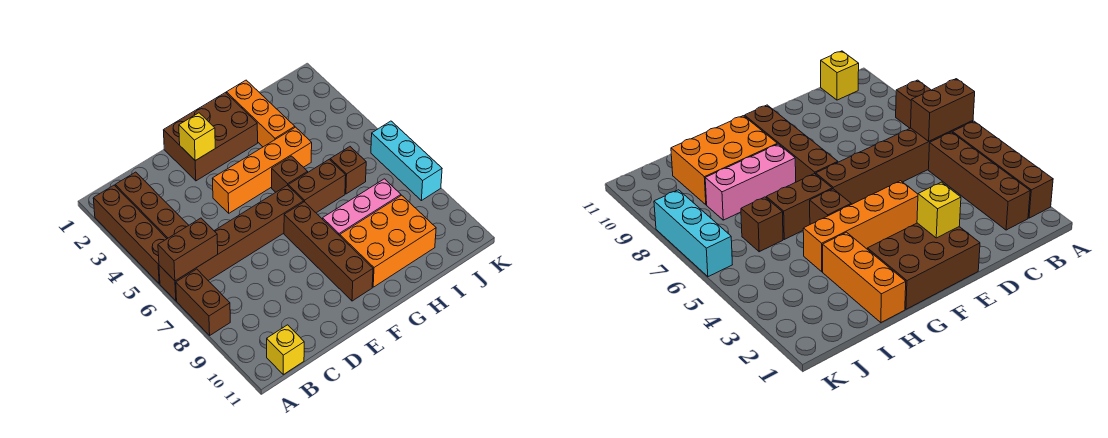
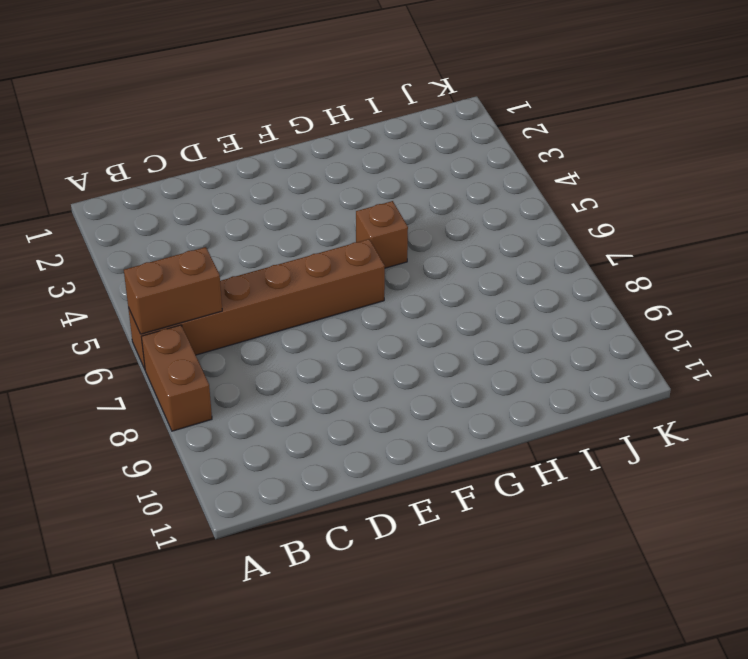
none -> brown 1x4 brick [93,185,167,284]
none -> brown 1x4 brick [115,172,189,239]
none -> yellow 1x1 brick [267,325,304,374]

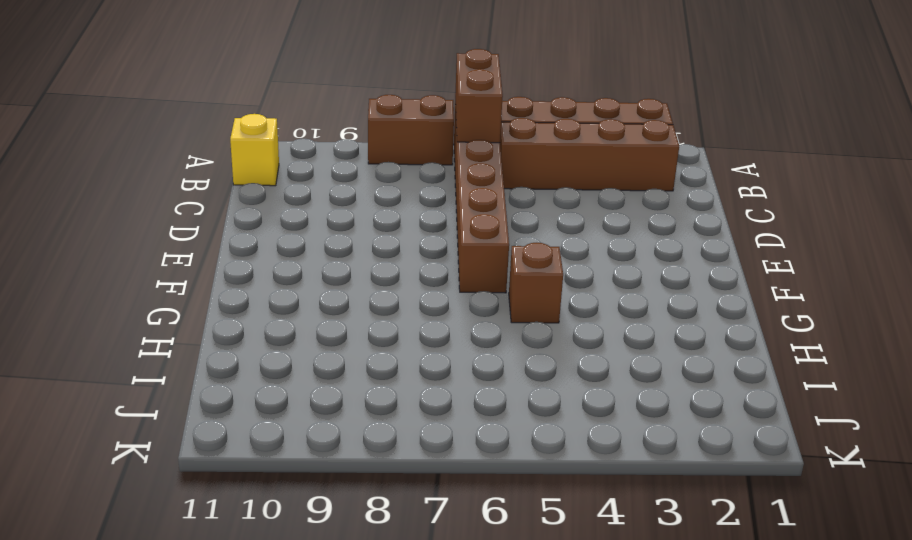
none -> brown 2x3 brick [164,93,258,181]
none -> orange 1x4 brick [212,127,312,213]
none -> brown 1x4 brick [284,202,373,301]

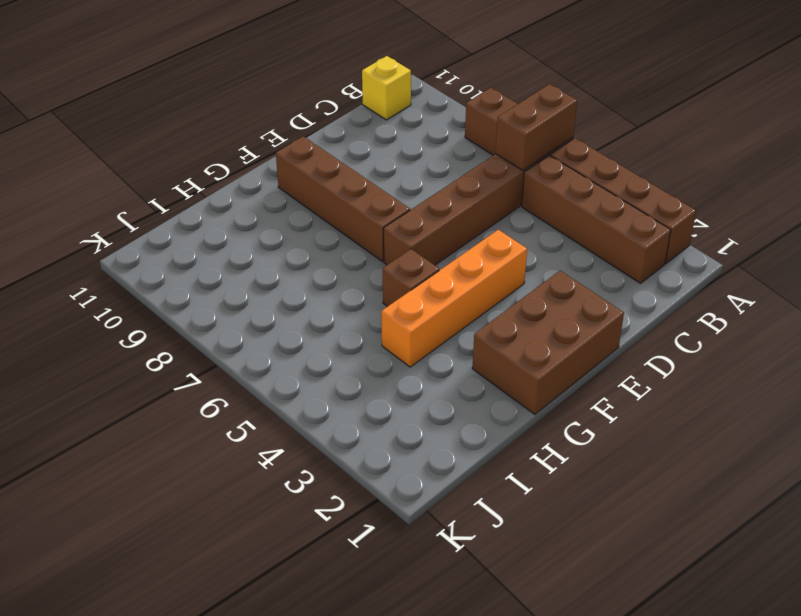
none -> brown 1x2 brick [288,159,346,213]
none -> pink 1x3 brick [323,179,401,236]
none -> orange 2x3 brick [340,195,436,287]

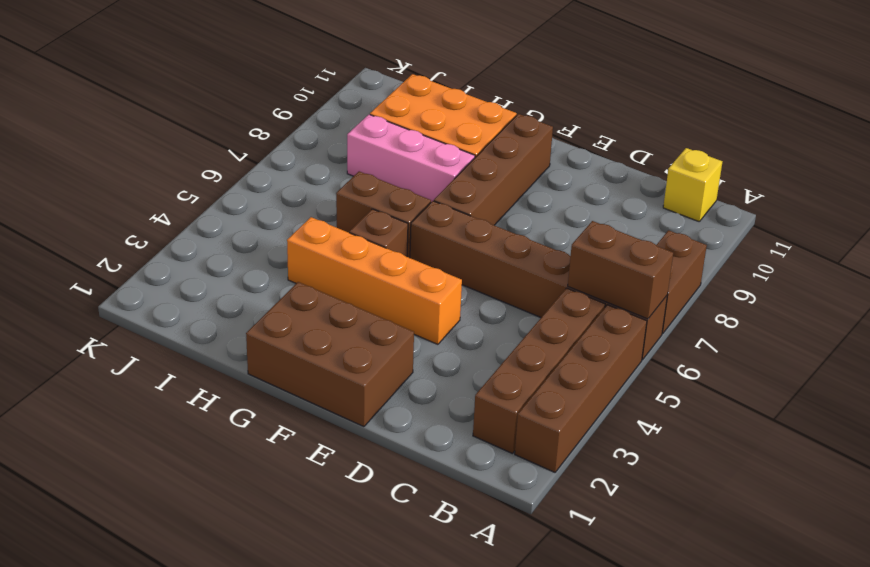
none -> orange 1x3 brick [226,80,295,147]
none -> brown 1x1 brick [330,147,366,194]
none -> cyan 1x3 brick [371,121,442,201]

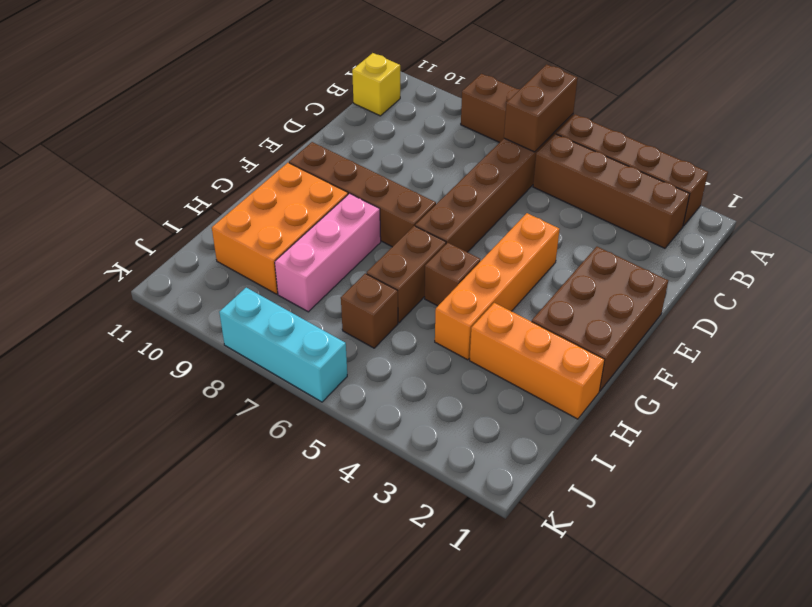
none -> yellow 1x1 brick [179,113,215,161]

